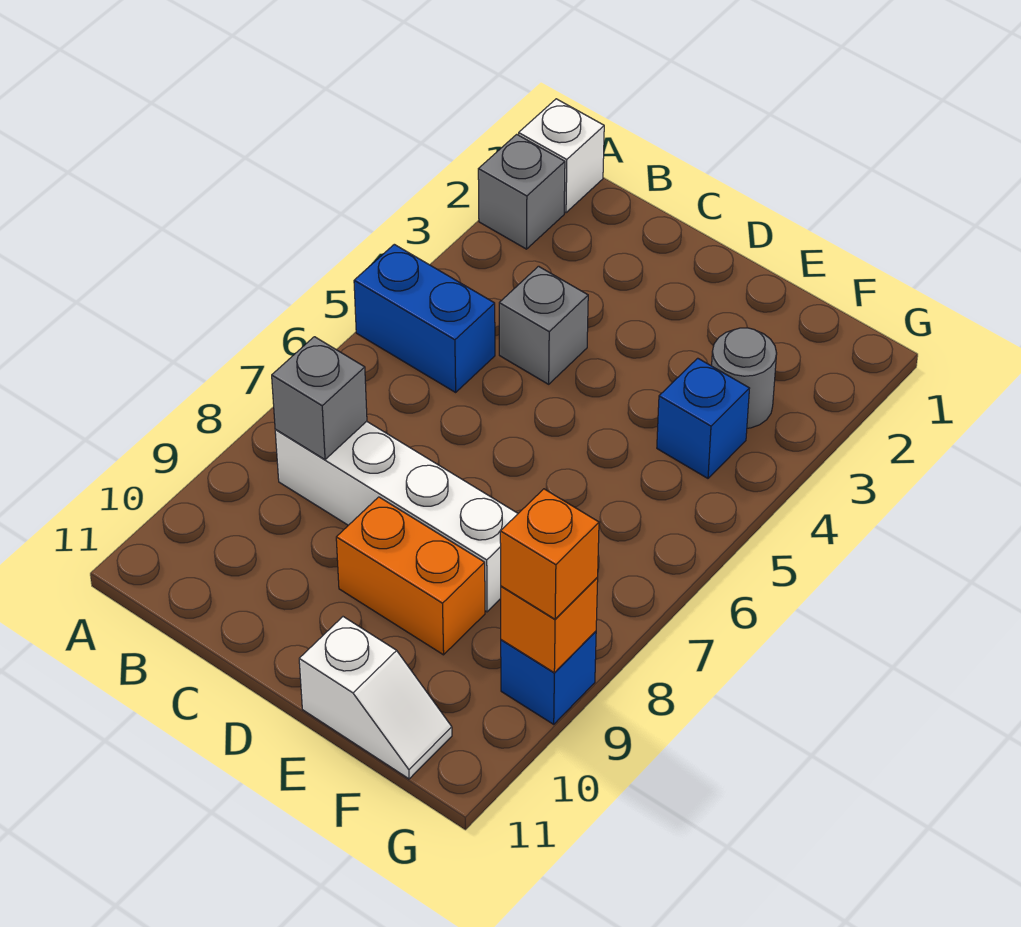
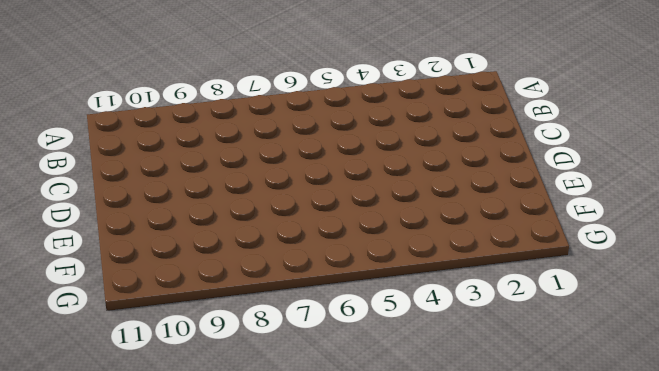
none -> white 1x1 brick [519,99,604,213]
none -> grey 1x1 brick [478,134,565,249]
none -> blue 1x2 brick [354,244,495,392]

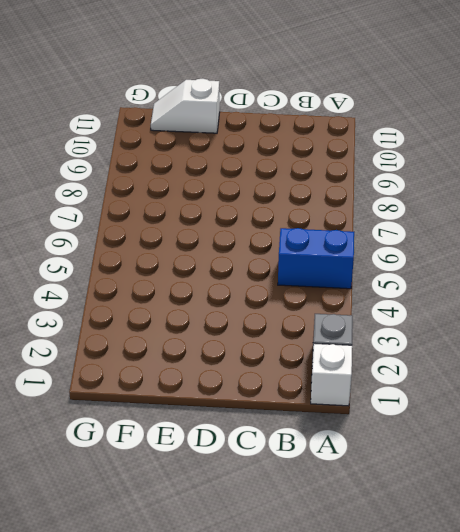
none -> white 1x4 brick [275,421,518,612]
none -> grey 1x1 brick [499,266,588,384]
none -> orange 1x2 brick [336,497,485,655]

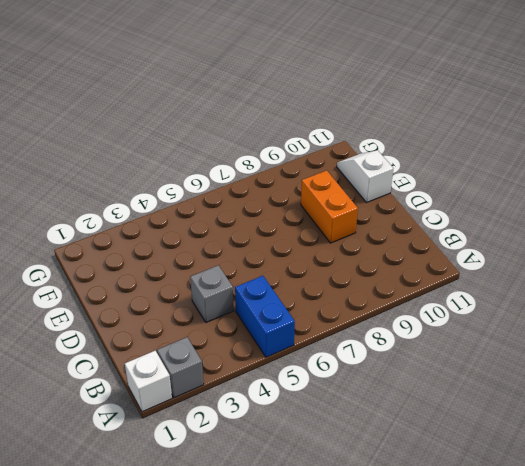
none -> white 1x4 brick [275,421,518,612]
none -> grey 1x1 round brick [712,328,777,428]
none -> blue 1x1 brick [657,358,750,478]

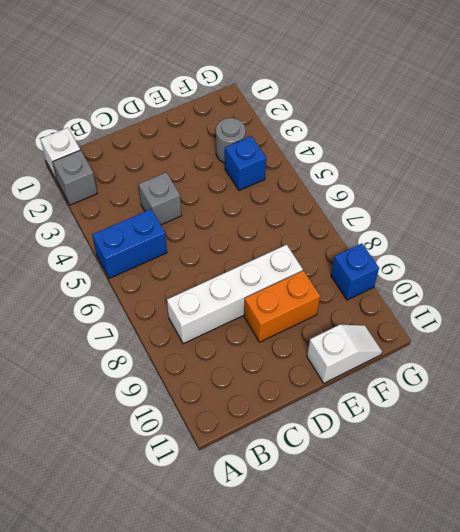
none -> grey 1x1 brick [272,337,367,459]
none -> orange 1x1 brick [501,578,598,673]
none -> orange 1x1 brick [500,489,599,619]

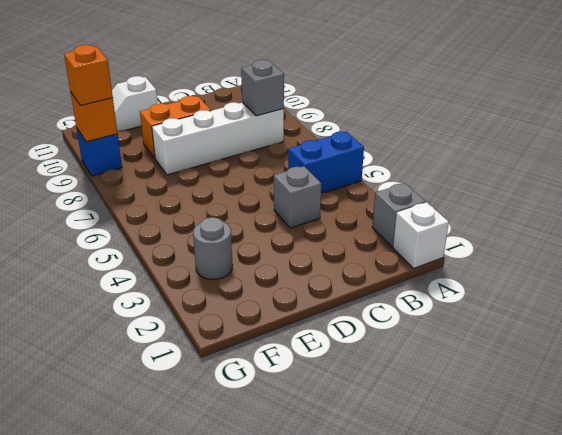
none -> blue 1x1 brick [657,358,750,478]

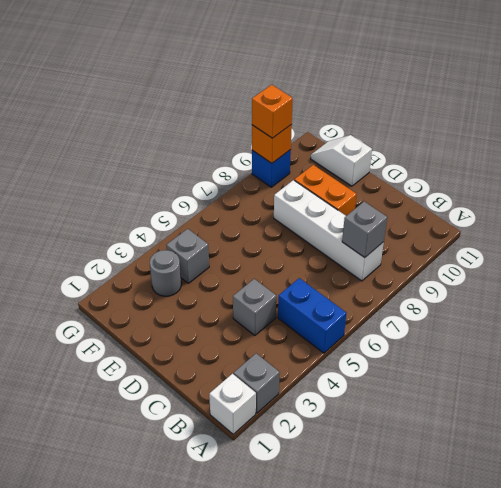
grey 1x1 brick [166,229,209,283] -> blue 1x1 brick [657,358,750,478]

